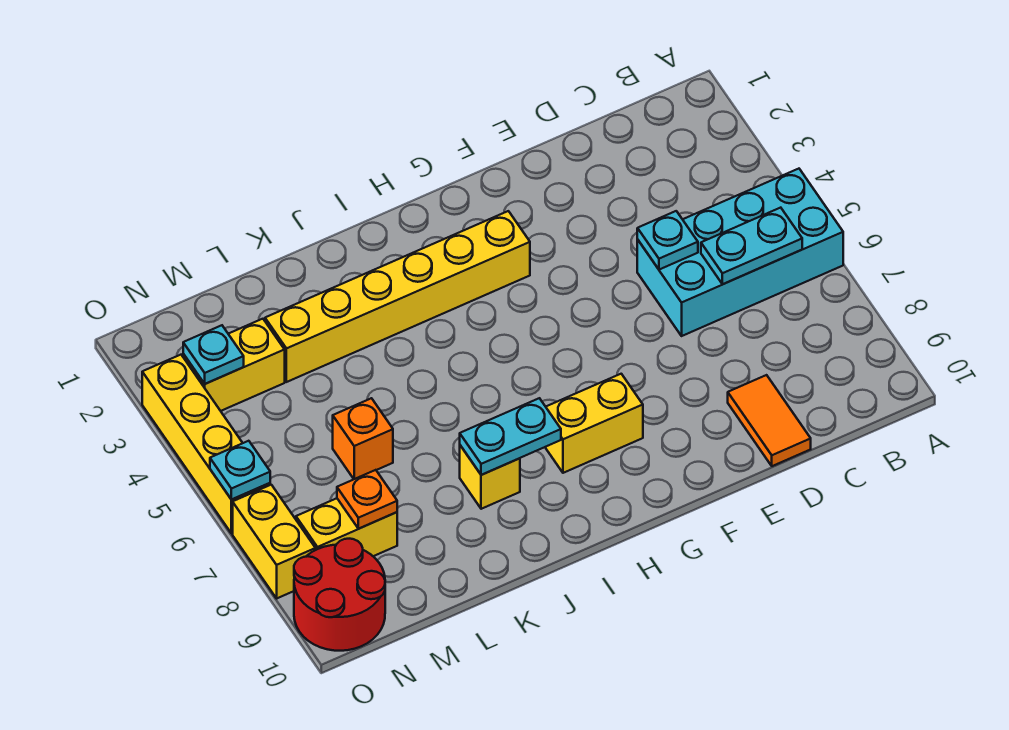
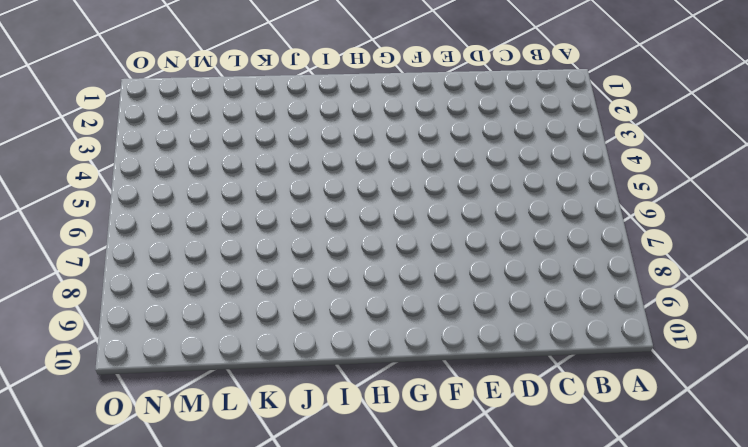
none -> cyan 2x4 brick [637,169,843,336]
none -> orange 1x2 tile [728,375,811,466]
none -> yellow 1x6 brick [265,211,530,382]

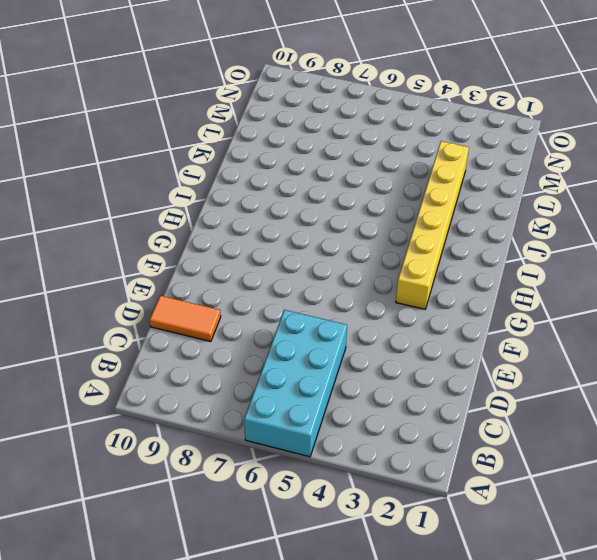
none -> yellow 1x2 brick [545,374,643,473]
none -> yellow 1x1 brick [460,445,520,509]
none -> orange 1x1 brick [333,398,393,479]

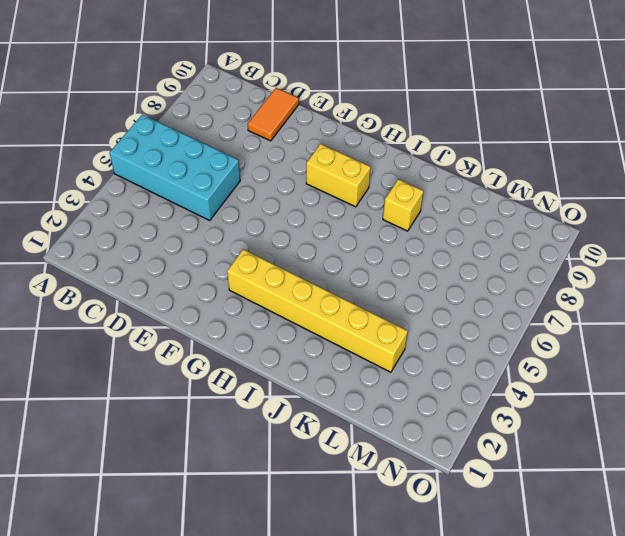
none -> orange 1x1 brick [333,398,393,479]
none -> yellow 1x2 brick [183,319,285,411]
none -> yellow 1x2 brick [296,498,397,556]

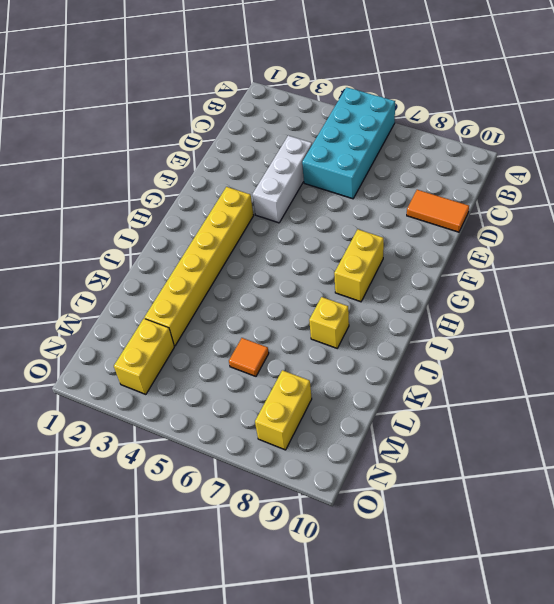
white 1x3 brick [253,136,312,223] -> none
orange 1x1 tile [229,338,269,376] -> orange 1x1 brick [333,398,393,479]
none -> red 2x2 round brick [294,539,385,651]
none -> yellow 1x4 brick [142,355,270,533]
none -> yellow 1x2 brick [233,485,316,598]

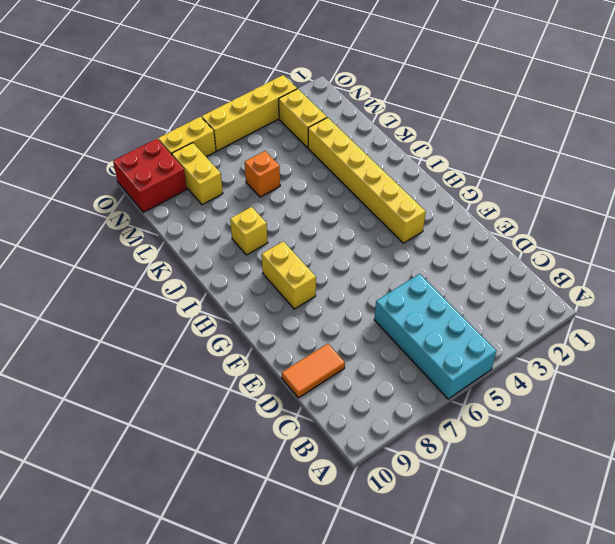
red 2x2 brick [113,139,187,212] -> red 2x2 round brick [294,539,385,651]
none -> cyan 1x2 plate [701,208,802,284]
none -> cyan 1x1 plate [637,211,698,270]
none -> cyan 1x2 plate [460,398,561,475]

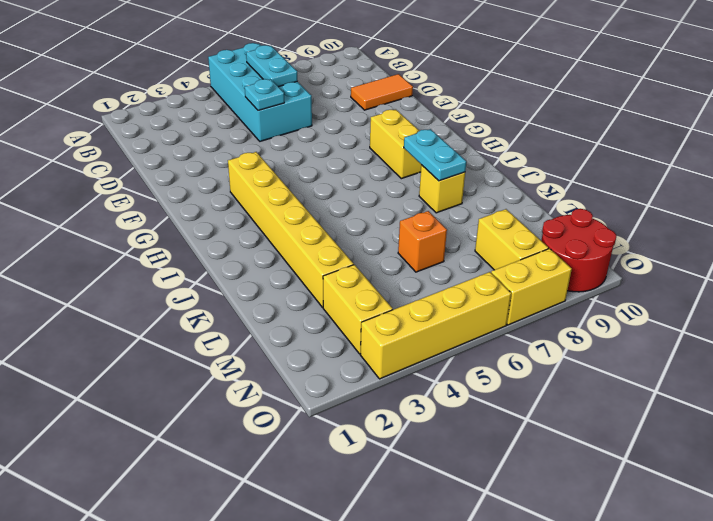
none -> orange 1x1 plate [337,470,397,529]
none -> cyan 1x1 plate [183,325,244,384]
none -> cyan 1x1 plate [210,441,270,500]

